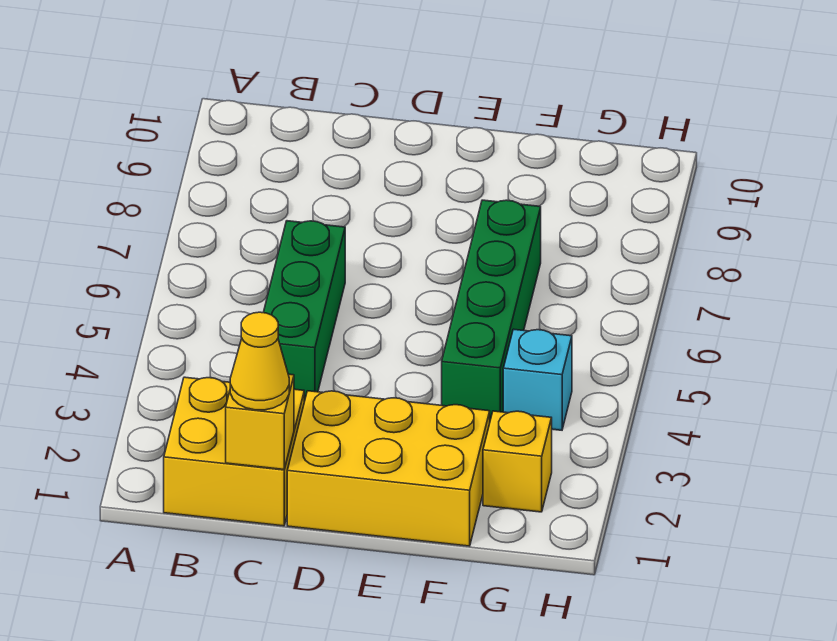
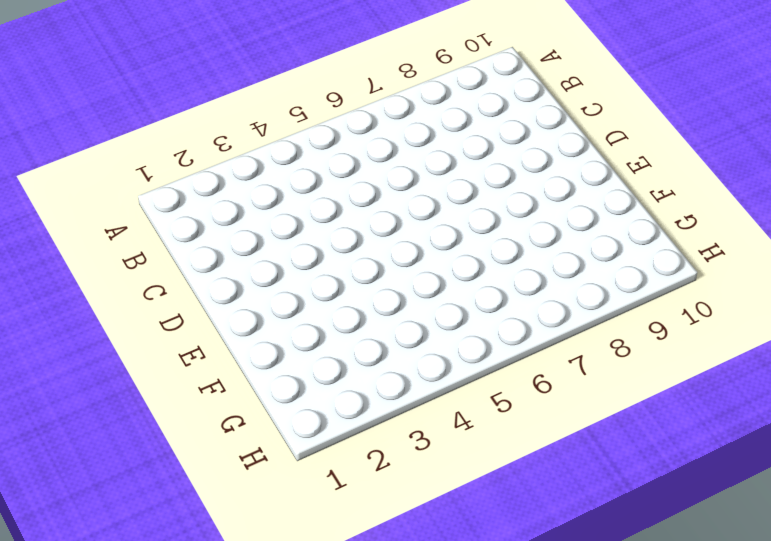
none -> yellow 2x2 brick [164,377,304,526]
none -> green 1x3 brick [263,221,345,402]

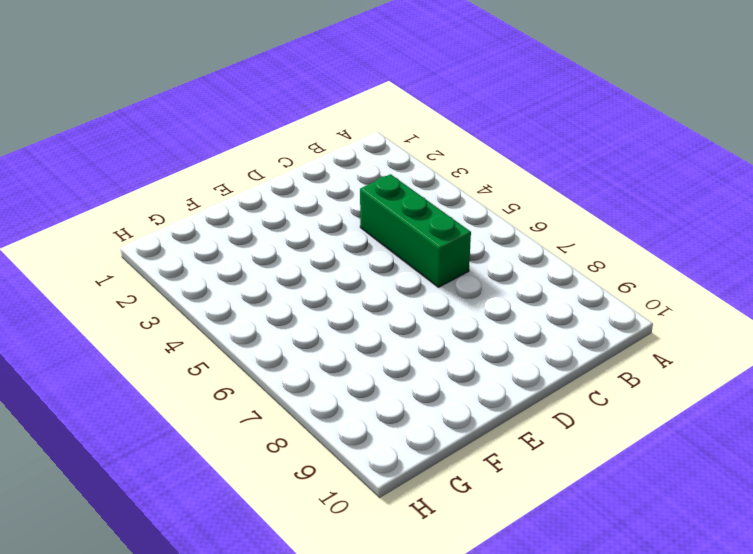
none -> yellow 2x2 brick [164,377,304,526]
none -> yellow 2x3 brick [287,391,490,546]

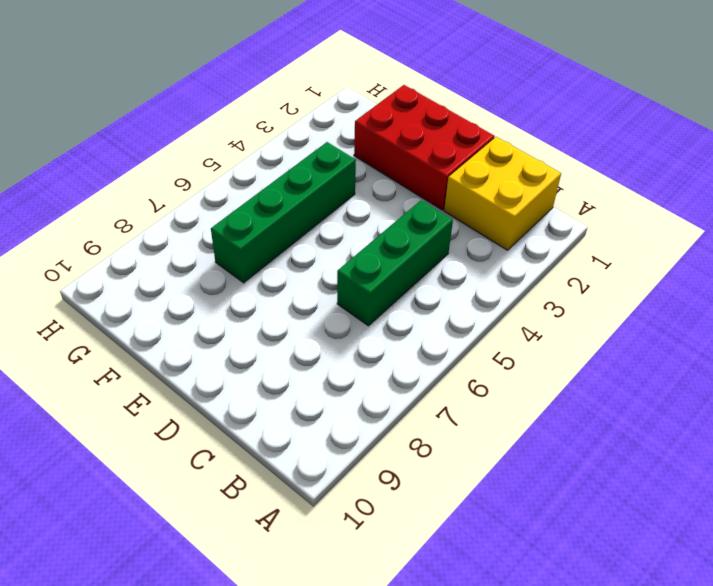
red 2x3 brick [354,85,495,210] -> yellow 2x3 brick [287,391,490,546]
none -> yellow 1x1 brick [483,411,552,512]
none -> cyan 1x1 brick [503,329,572,430]

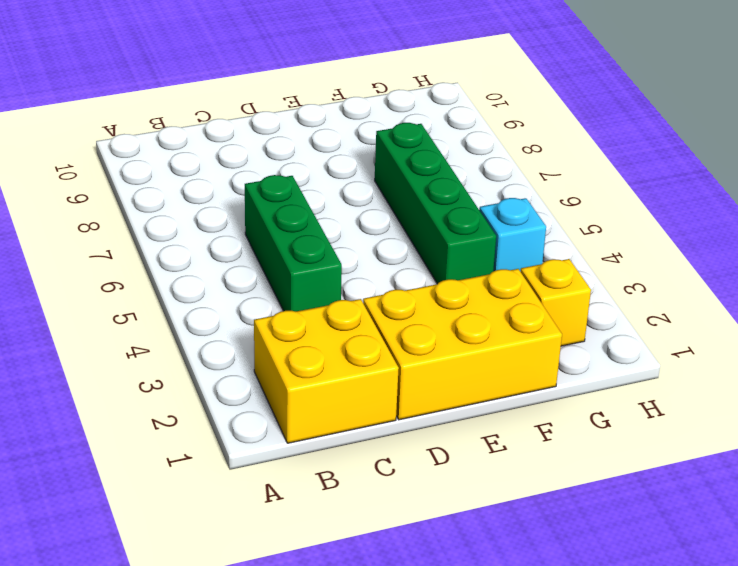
none -> yellow 1x1 brick [226,374,294,469]
none -> yellow 1x1 cone [230,312,289,410]

